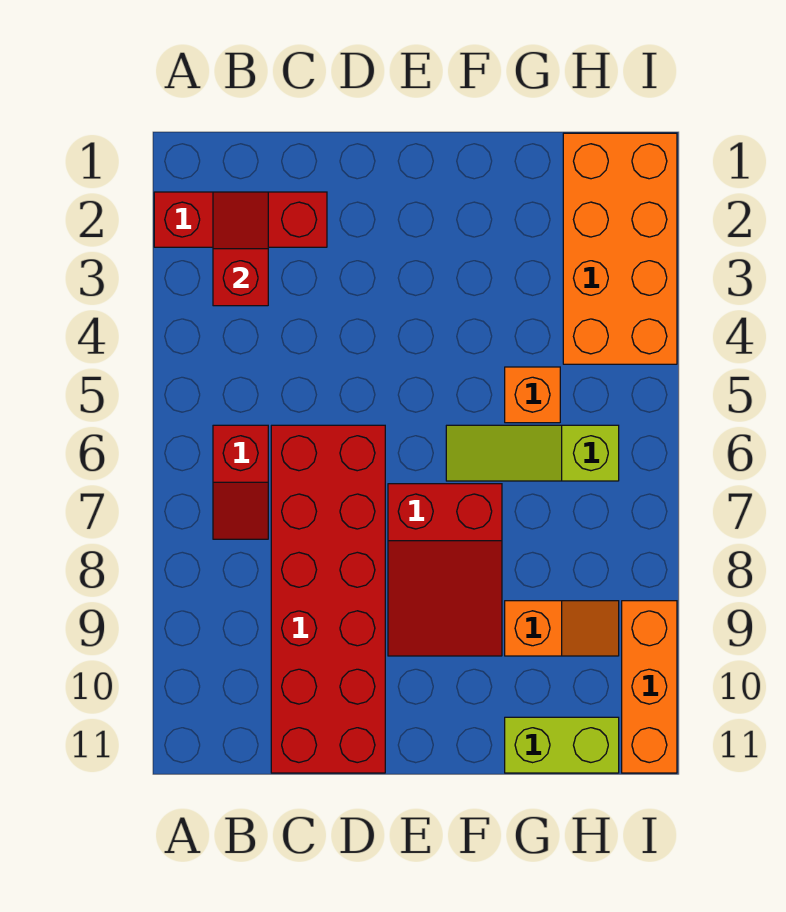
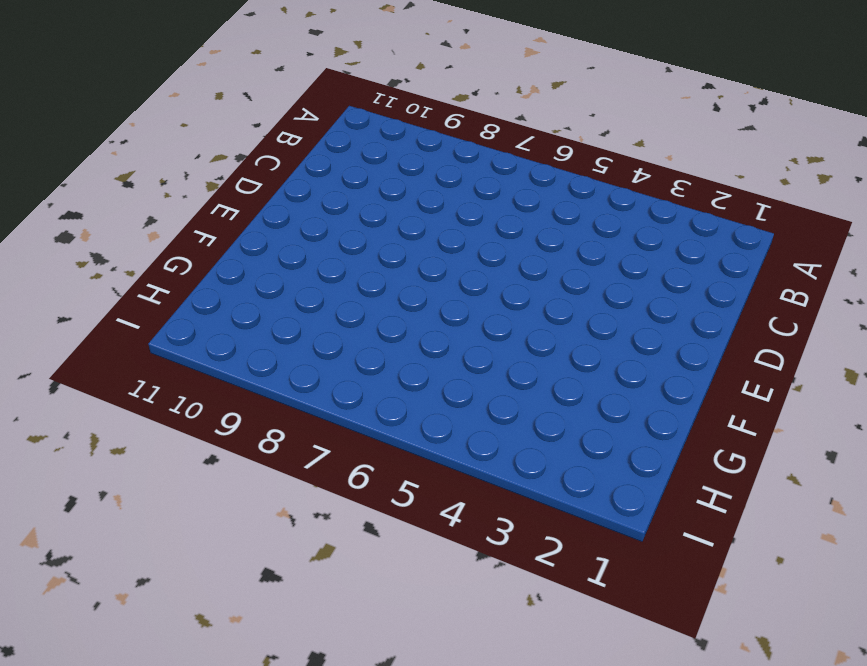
none -> red 1x3 brick [154,192,327,247]
none -> red 1x2 slope [213,425,268,539]

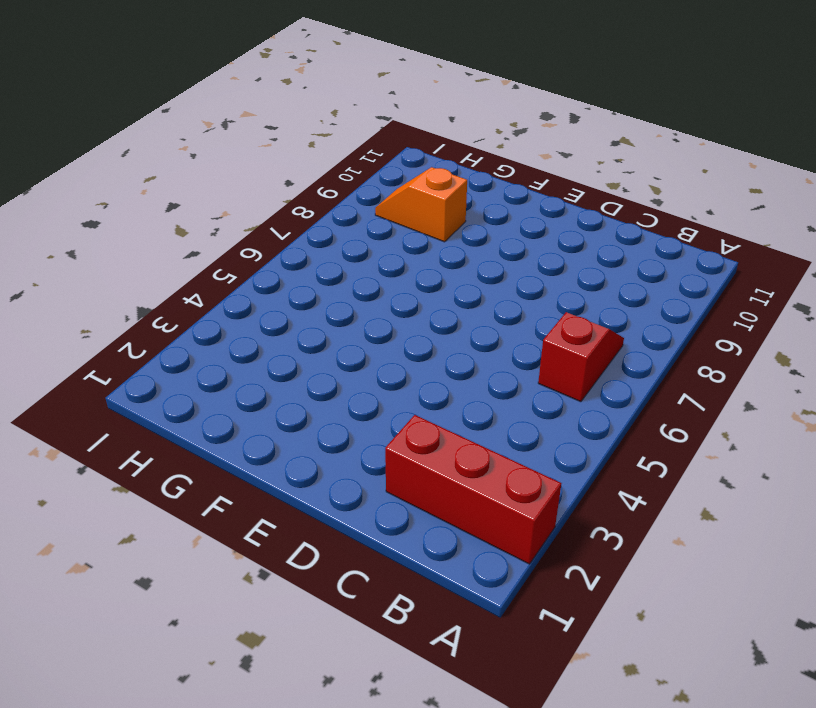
none -> red 2x6 brick [271,425,385,773]
none -> red 2x3 slope [388,484,502,656]

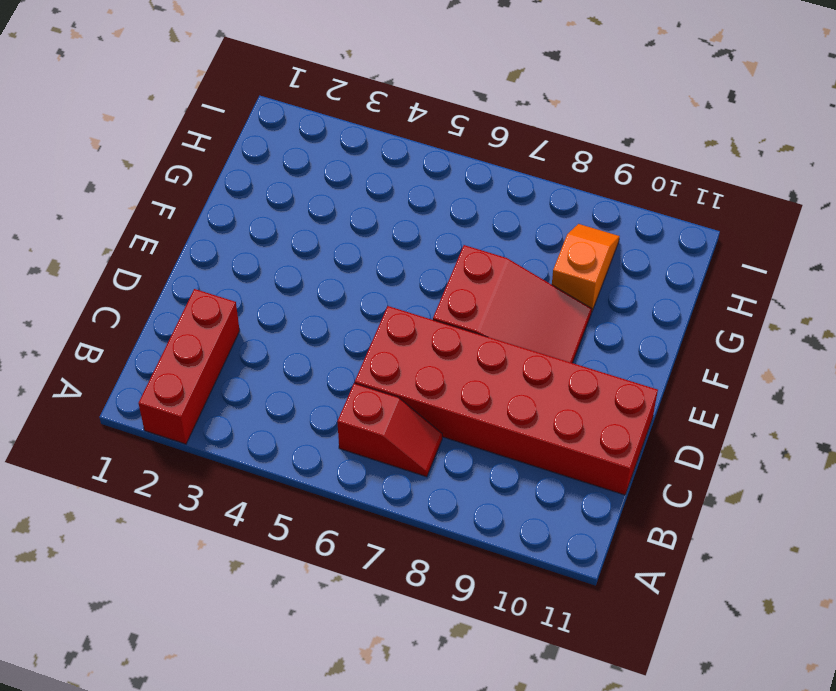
none -> lime 1x3 slope [446,425,619,481]
none -> orange 1x1 brick [505,367,560,423]

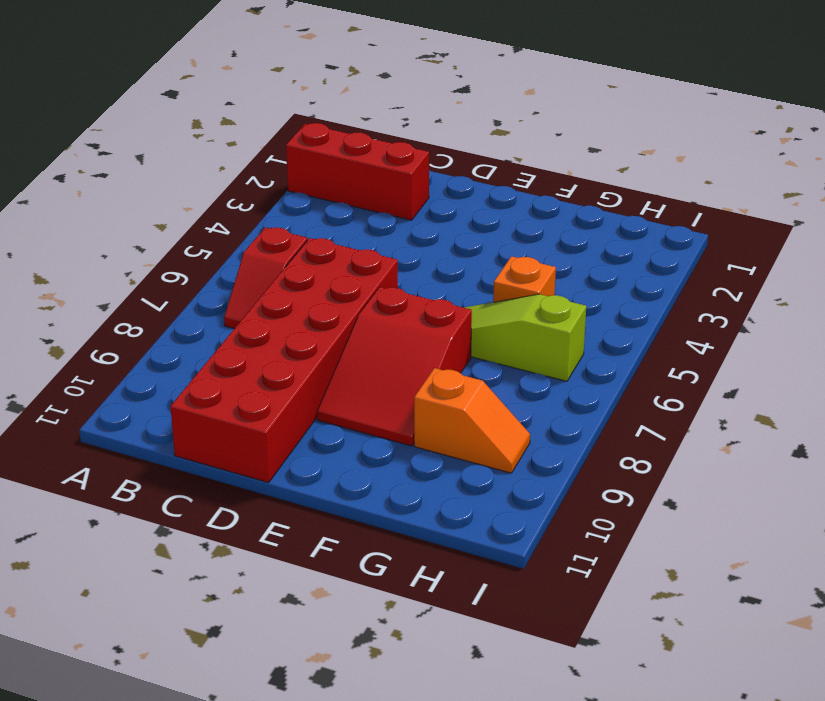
none -> lime 1x2 brick [505,717,619,773]
none -> orange 2x4 brick [563,133,677,364]

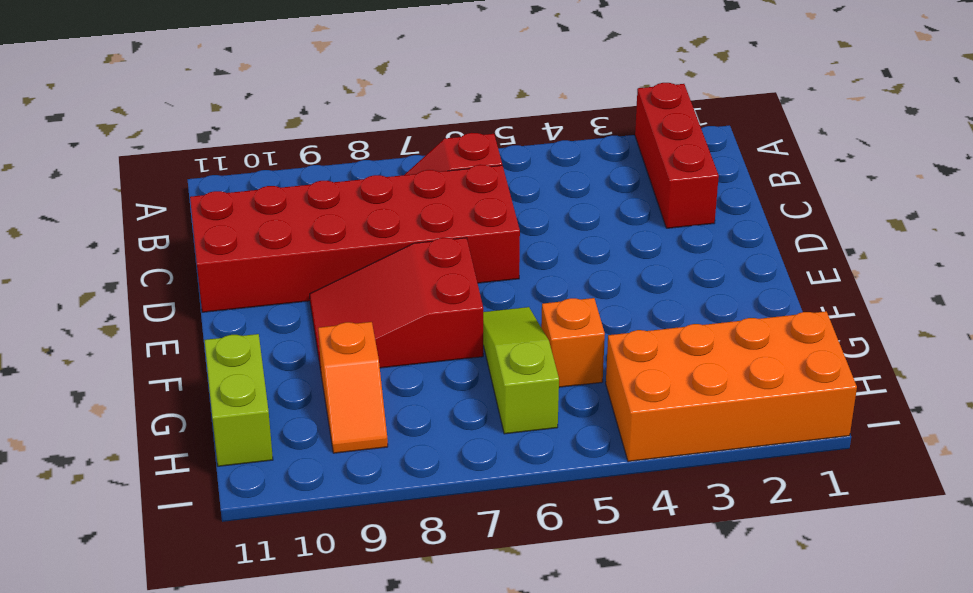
none -> orange 1x3 brick [622,601,677,773]
none -> red 1x2 slope [213,192,268,306]

